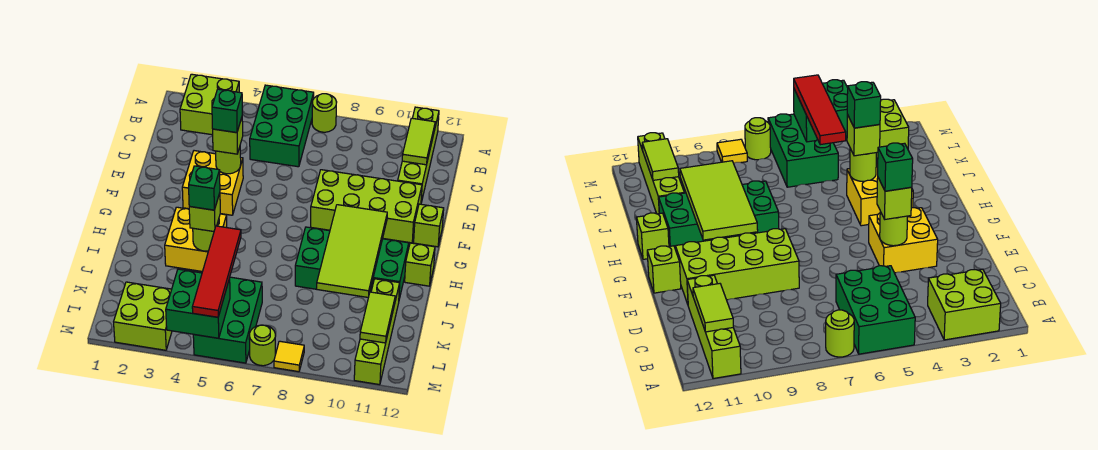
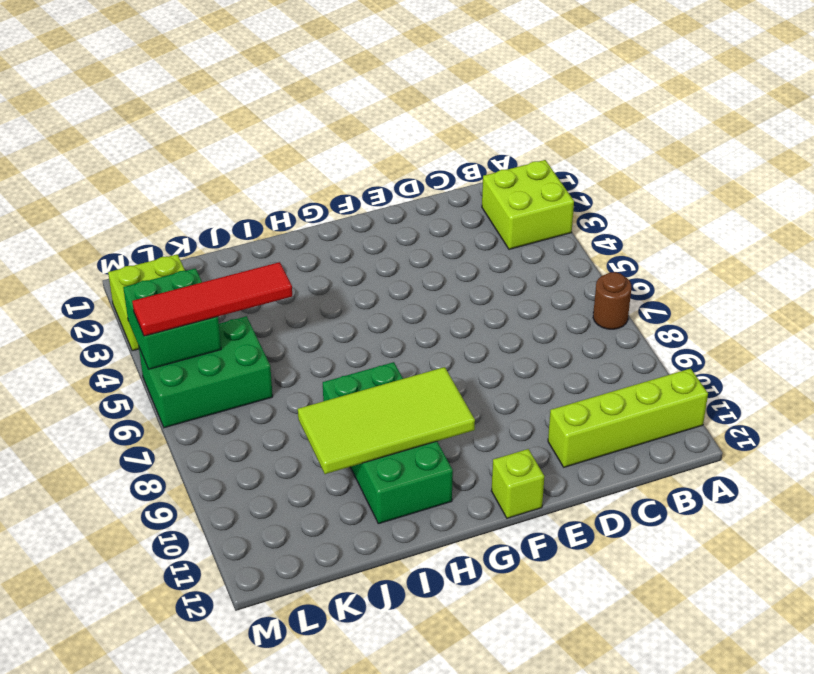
brown 1x1 round brick [593,272,631,329] -> lime 1x1 round brick [312,94,337,132]
none -> green 2x3 brick [250,85,314,167]
none -> yellow 2x2 brick [182,151,243,215]
none -> lime 2x4 brick [311,170,422,243]

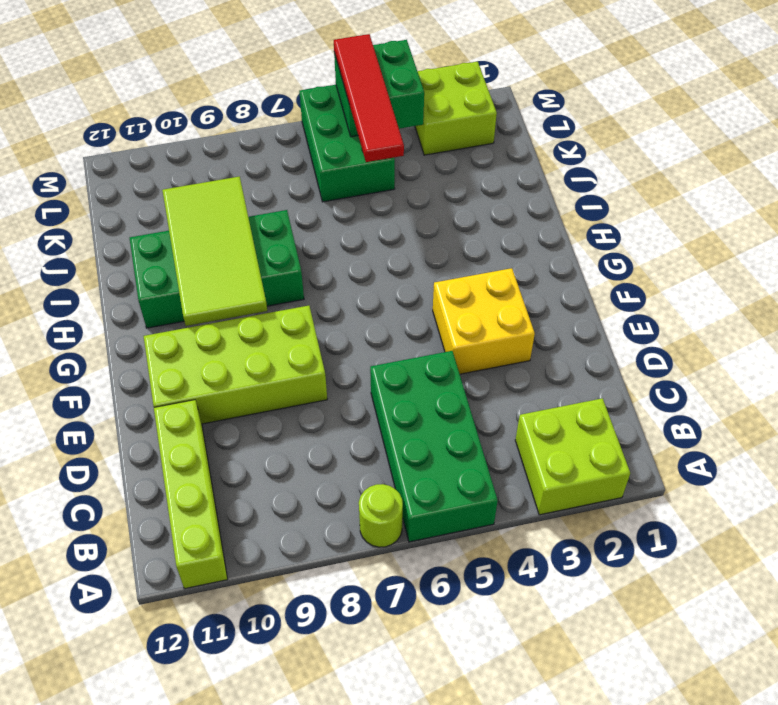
green 2x4 brick [370,351,498,542] -> green 2x3 brick [250,85,314,167]
none -> lime 1x1 brick [414,204,444,247]
none -> yellow 2x2 brick [165,207,227,272]
none -> lime 1x1 brick [405,243,435,286]

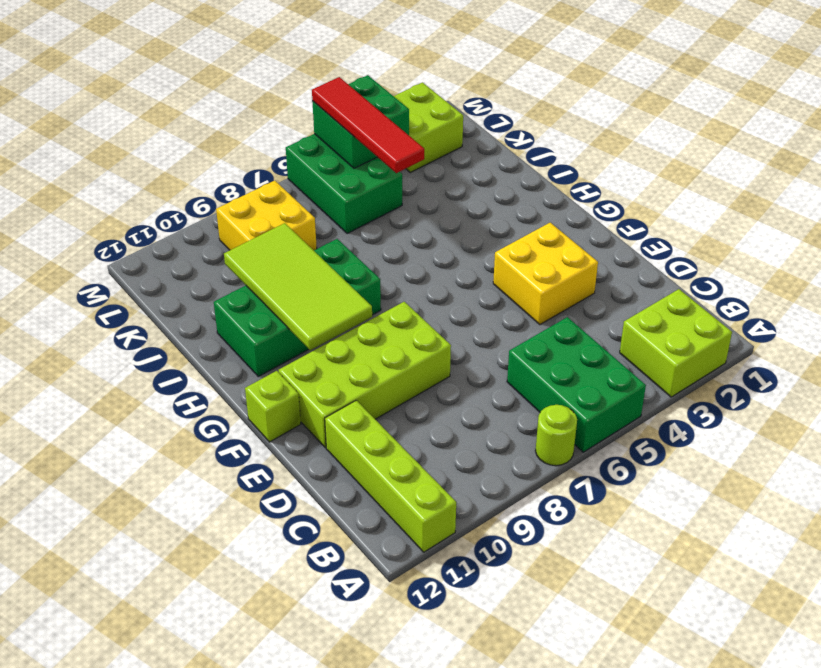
yellow 2x2 brick [216,181,317,250] -> yellow 2x2 brick moved to [165,207,227,272]
none -> lime 1x1 brick [405,243,435,286]
none -> lime 1x4 brick [354,279,400,385]
none -> lime 1x1 round brick [249,325,275,366]

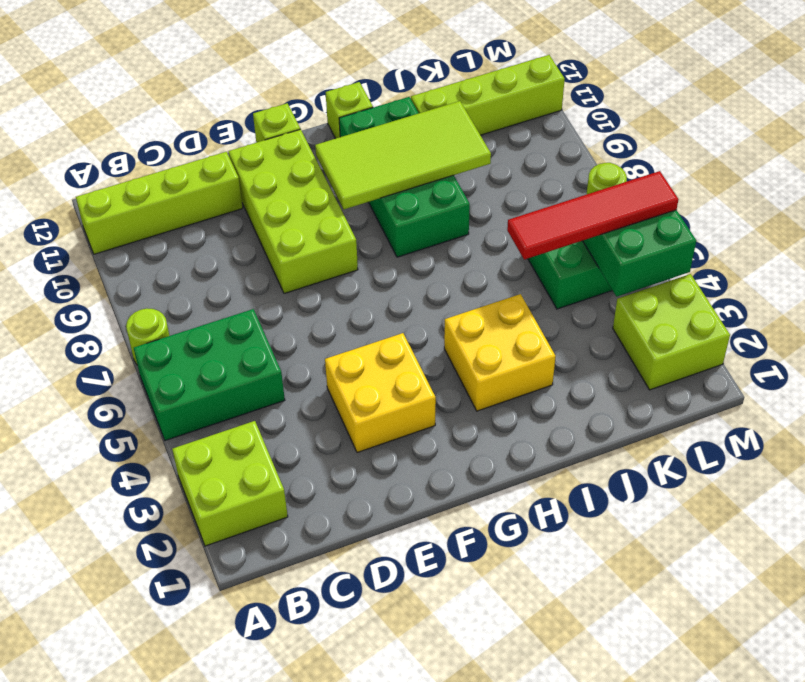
none -> yellow 1x1 tile [274,341,304,372]
none -> lime 1x2 tile [402,118,435,165]
none -> lime 1x1 round brick [216,147,241,174]

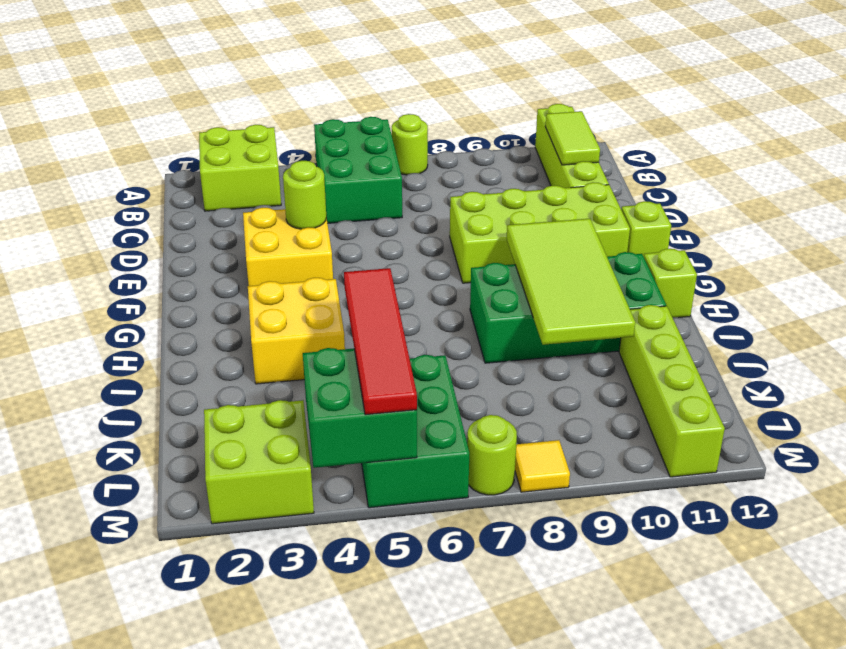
none -> lime 1x1 round brick [193,223,218,251]
none -> lime 1x2 tile [360,292,395,343]
none -> lime 1x1 brick [213,118,243,154]

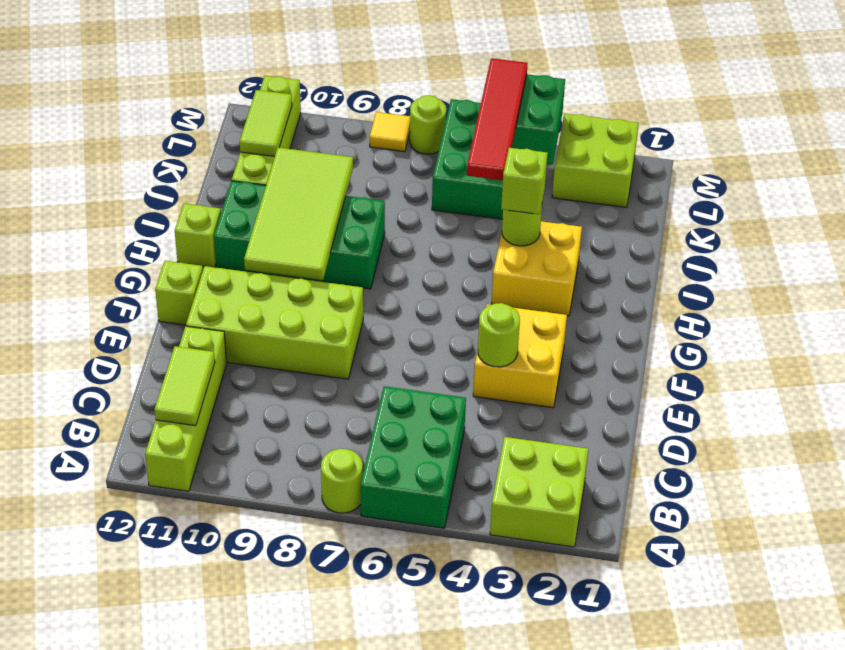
none -> lime 1x1 brick [213,118,243,154]
none -> green 1x1 brick [212,89,242,133]
none -> green 1x1 brick [189,166,220,210]

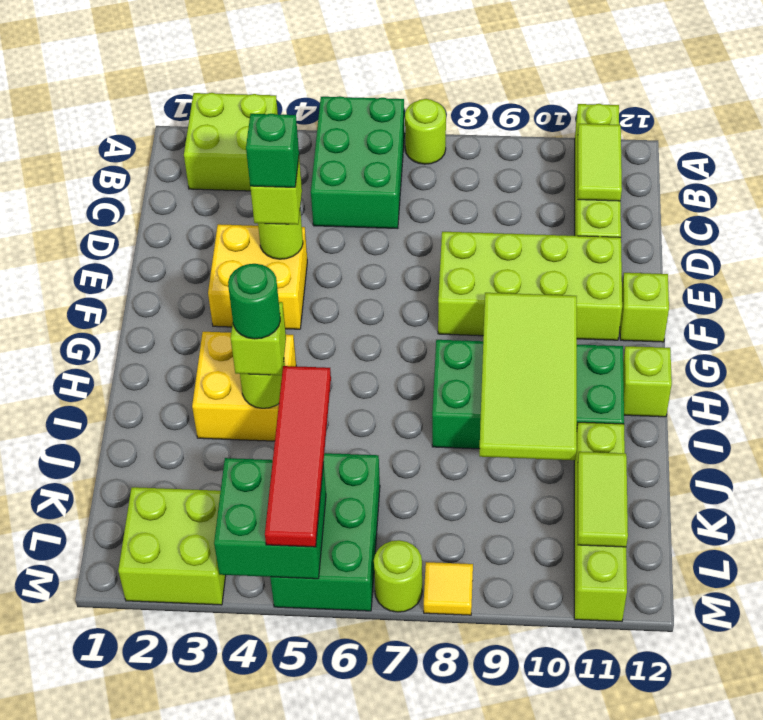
green 1x1 round brick [228,264,280,339] -> green 1x1 brick [189,166,220,210]

